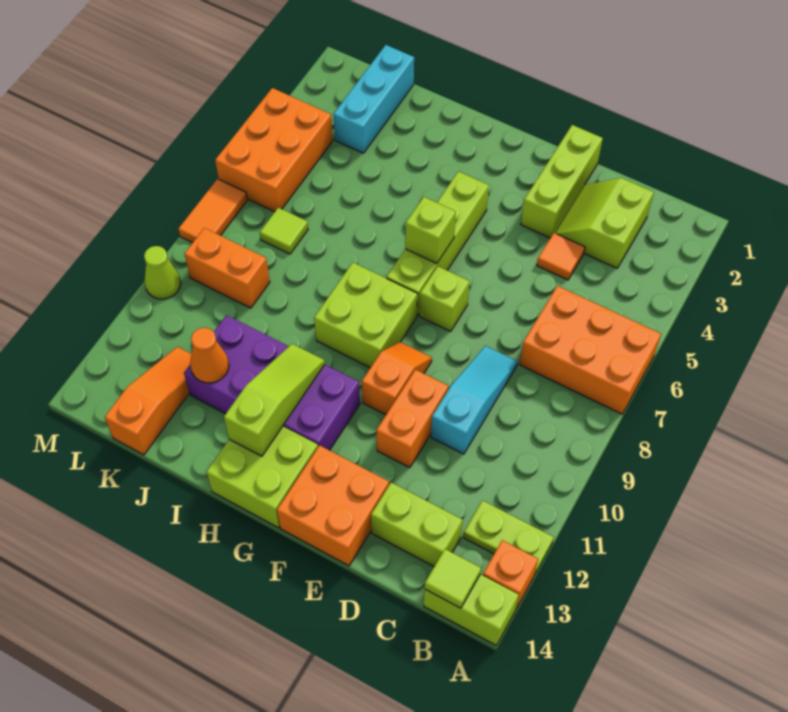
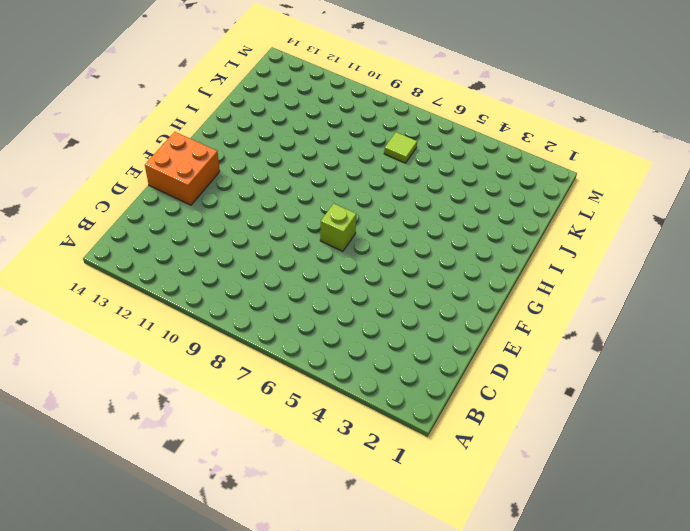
none -> orange 2x3 brick [520,286,661,414]
none -> lime 1x2 plate [463,500,554,574]
none -> orange 1x1 brick [483,540,538,609]

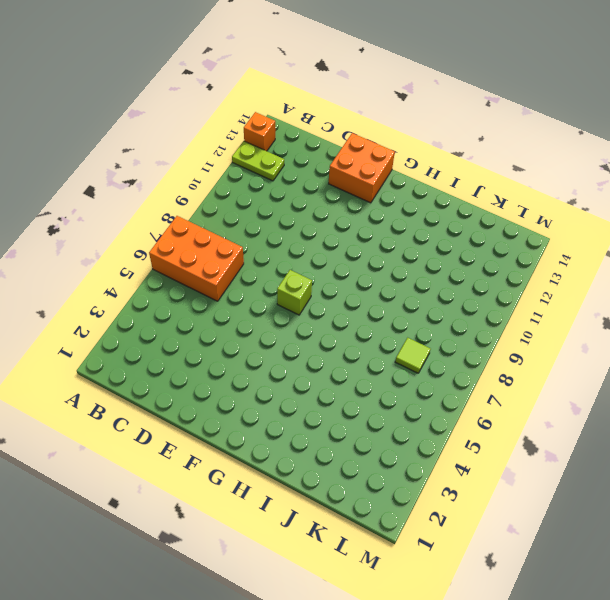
none -> lime 1x2 brick [424,574,519,645]
none -> lime 2x2 slope [555,178,654,268]
none -> lime 1x2 brick [371,483,463,566]

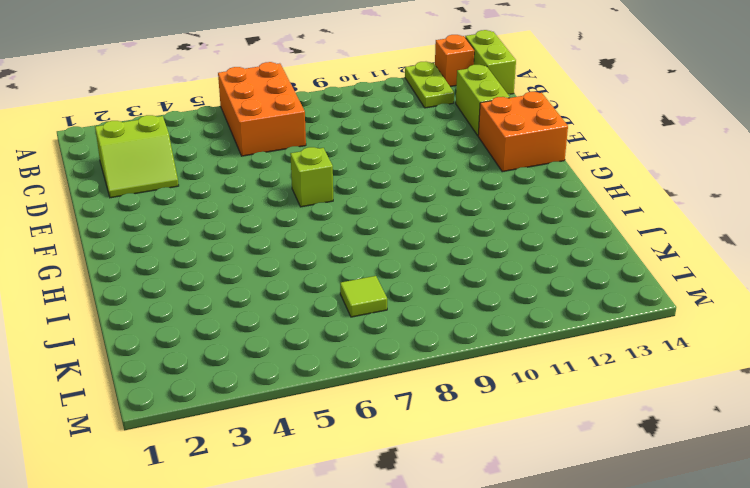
none -> orange 1x1 tile [537,233,585,280]
none -> cyan 1x3 slope [431,346,518,454]
none -> lime 1x3 brick [521,125,603,238]

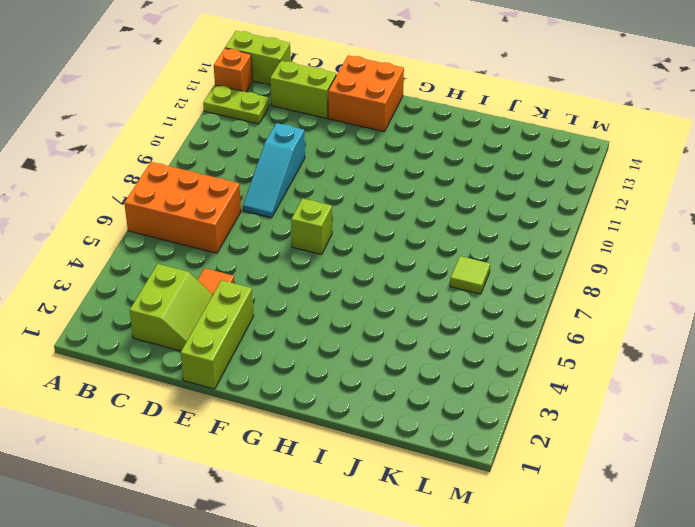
none -> orange 1x2 brick [377,370,449,468]
none -> orange 1x2 slope [362,342,432,415]
none -> lime 1x4 brick [387,171,489,316]

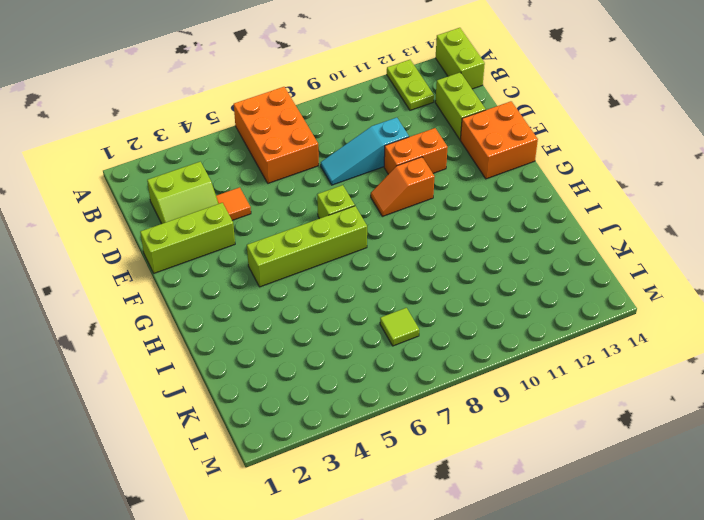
none -> orange 1x1 brick [483,540,538,609]
none -> lime 2x2 brick [314,263,417,368]
none -> purple 2x4 brick [184,315,360,450]

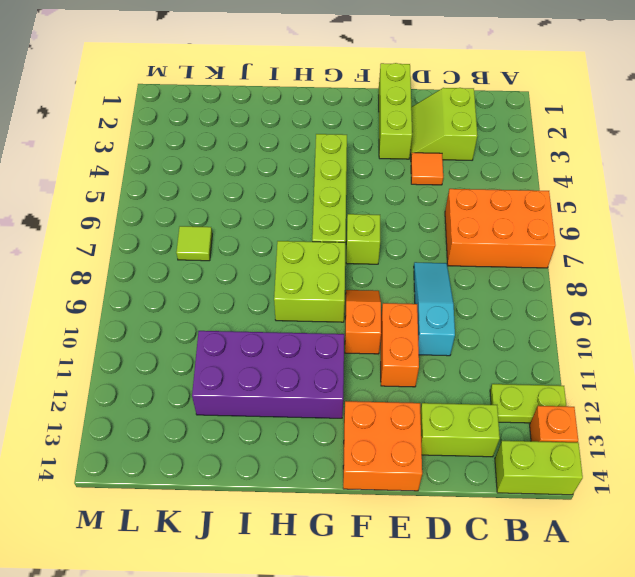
none -> lime 2x2 brick [207,426,318,528]
none -> cyan 1x3 brick [334,45,414,153]
none -> orange 1x2 brick [185,228,270,308]

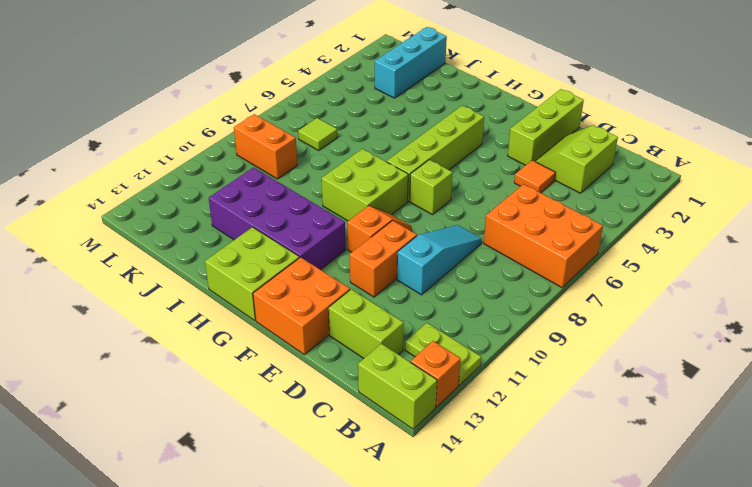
none -> orange 1x3 slope [105,347,192,455]
none -> orange 2x3 brick [215,88,333,212]
none -> orange 1x2 tile [178,179,247,243]

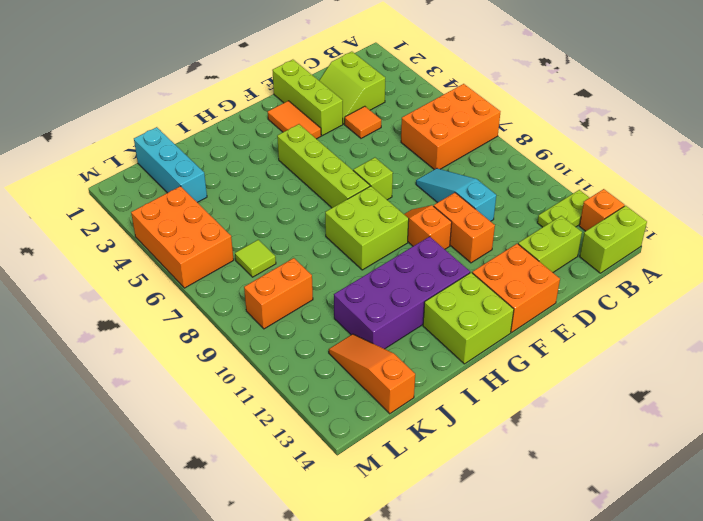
orange 1x2 tile [268,101,321,139] -> orange 1x2 tile moved to [178,179,247,243]
none -> lime 1x1 cone [144,246,181,299]
none -> lime 1x1 tile [425,549,481,608]
none -> lime 1x1 brick [405,197,456,263]

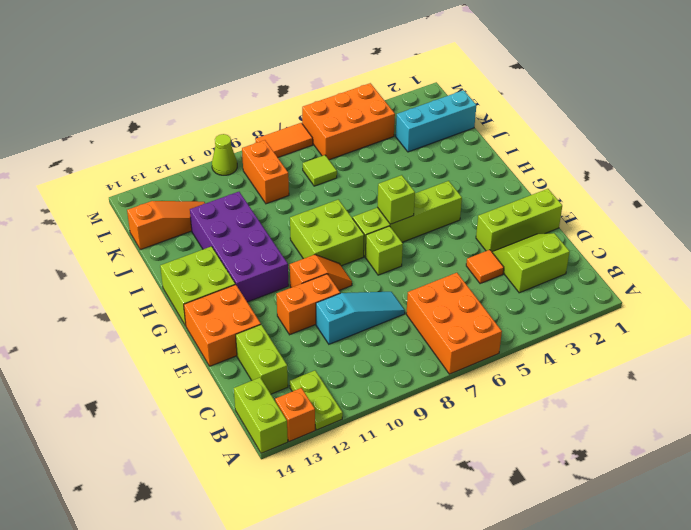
none -> lime 1x1 tile [425,549,481,608]
none -> lime 1x3 slope [224,344,325,456]
none -> orange 1x1 cone [190,328,229,383]

